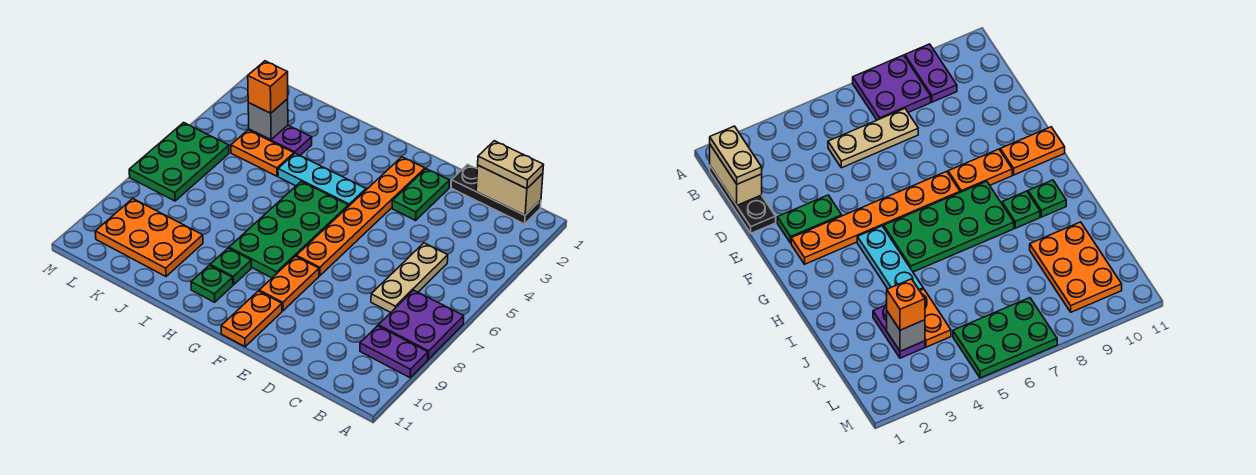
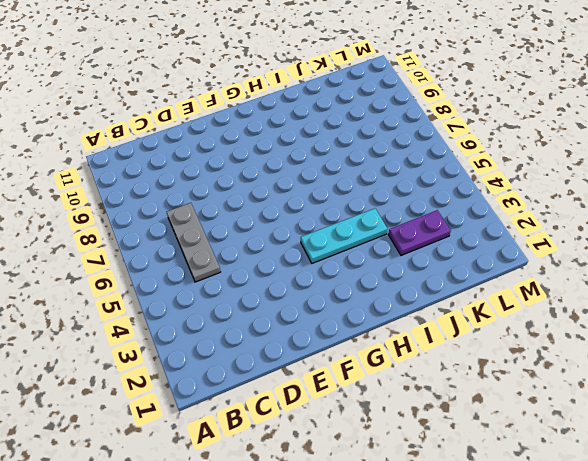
grey 1x3 plate [167,203,221,282] -> tan 1x3 plate [371,243,448,312]
none -> purple 2x2 plate [378,290,464,359]
none -> purple 1x2 plate [360,326,428,378]
none -> black 1x3 plate [451,164,541,224]

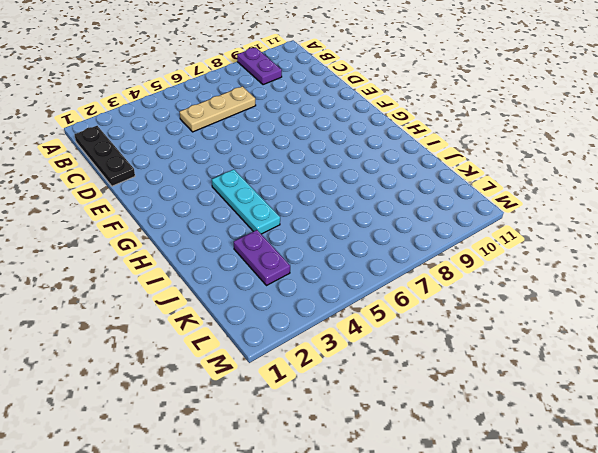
none -> purple 2x2 plate [378,290,464,359]
none -> green 1x2 plate [392,169,449,220]
none -> orange 1x6 plate [296,157,425,276]

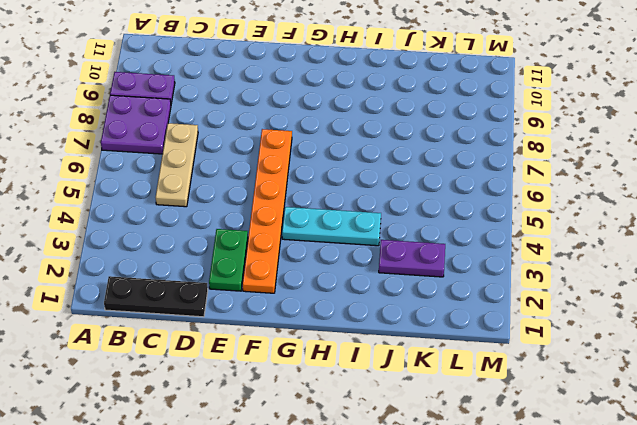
none -> orange 1x2 plate [259,256,319,311]
none -> orange 1x2 plate [221,291,282,347]
none -> green 2x4 plate [229,181,348,278]

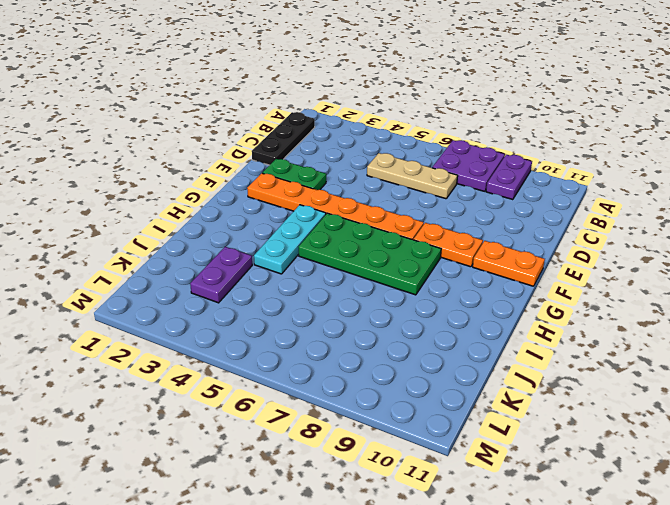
none -> green 1x1 plate [210,248,251,285]
none -> green 1x1 plate [191,265,233,302]
none -> orange 1x2 plate [231,130,294,176]

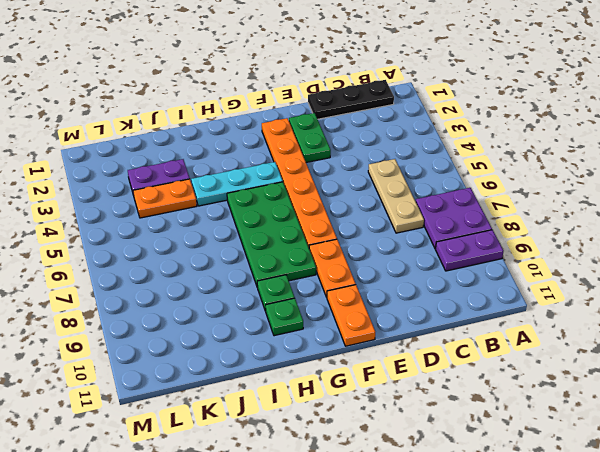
none -> orange 2x3 plate [95,199,203,276]
none -> green 2x3 plate [129,123,229,201]
none -> tan 1x2 brick [476,165,543,215]

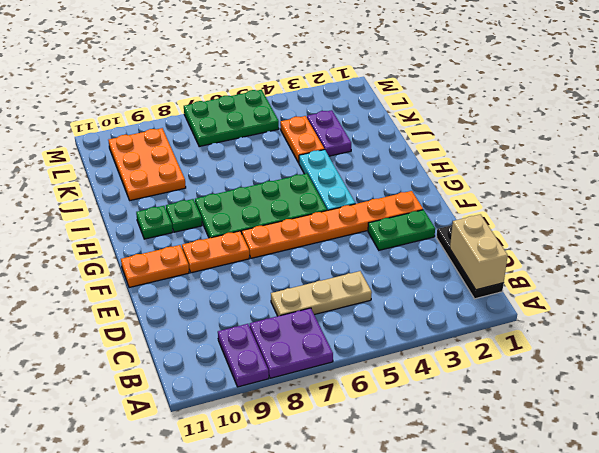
none -> grey 1x1 brick [248,99,288,140]
none -> tan 1x2 plate [478,141,543,189]
none -> orange 1x1 brick [248,61,288,113]

